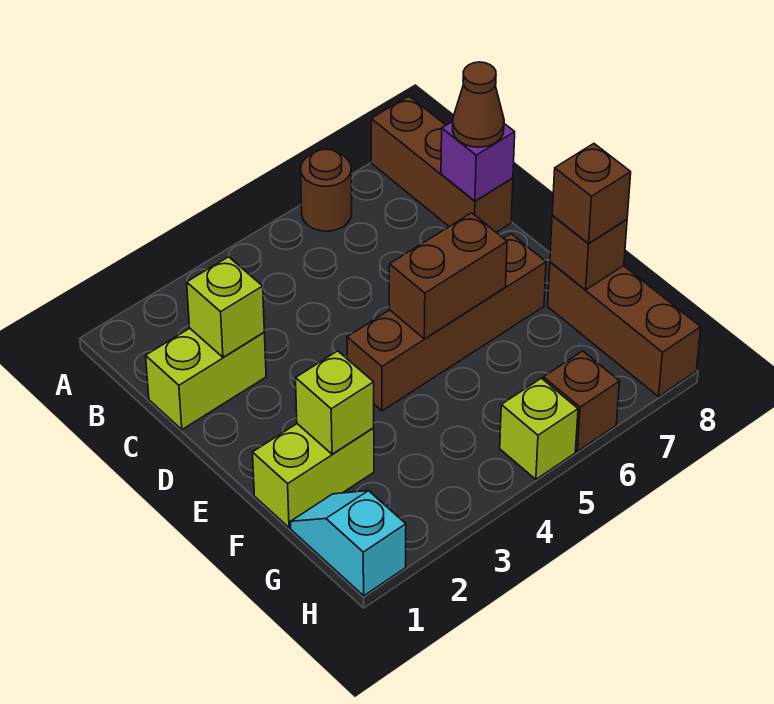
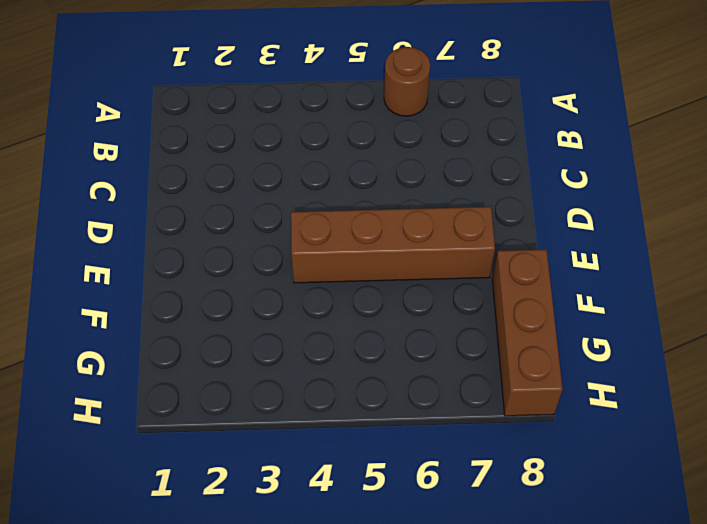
none -> brown 1x3 brick [371,96,513,232]
none -> lime 1x2 brick [146,328,266,430]
none -> lime 1x2 brick [253,424,374,528]

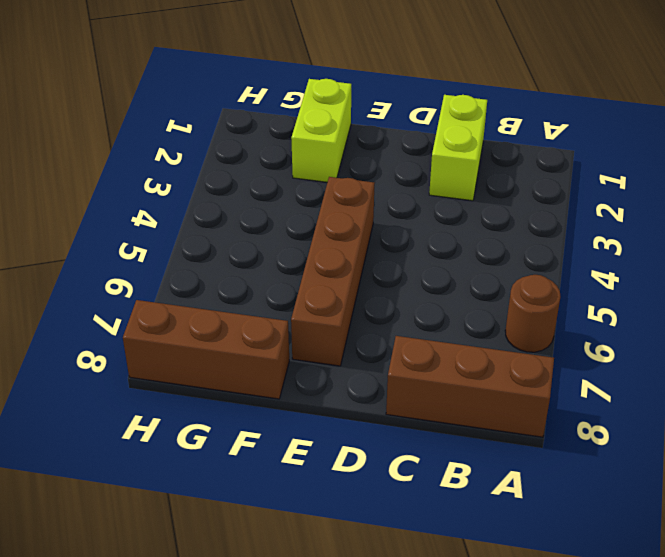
none -> cyan 1x2 slope [291,491,406,596]
none -> lime 1x1 brick [500,378,578,479]
none -> brown 1x1 brick [543,351,620,451]

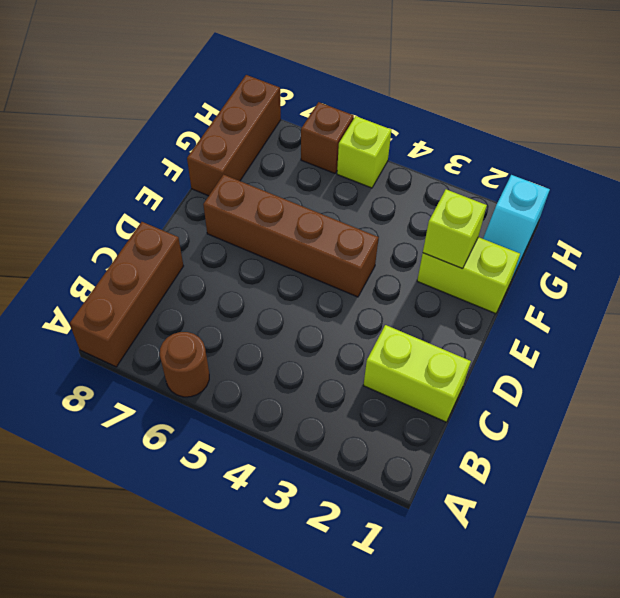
none -> lime 1x1 brick [187,257,264,357]
none -> purple 1x1 brick [441,121,515,201]
none -> brown 1x2 brick [389,213,507,339]

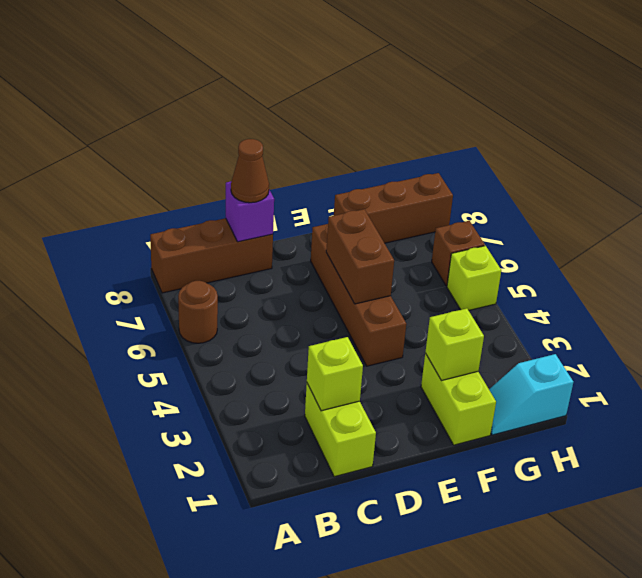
none -> brown 1x1 brick [550,216,627,290]
none -> brown 1x1 brick [552,144,631,244]

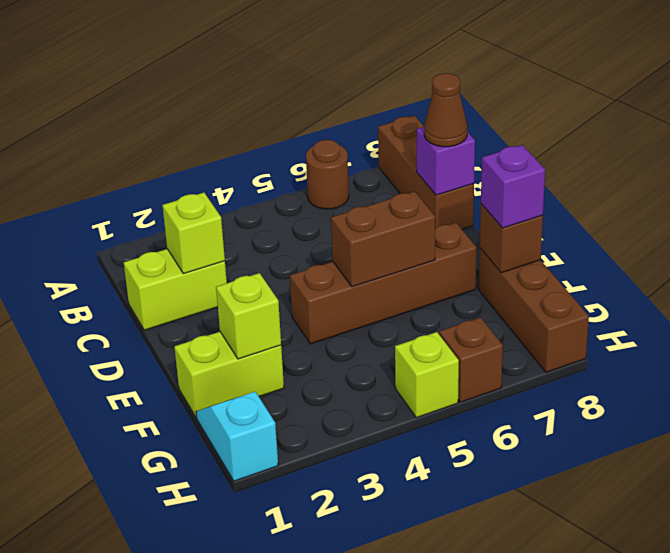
purple 1x1 brick [481,145,545,228] -> brown 1x1 brick [552,144,631,244]

